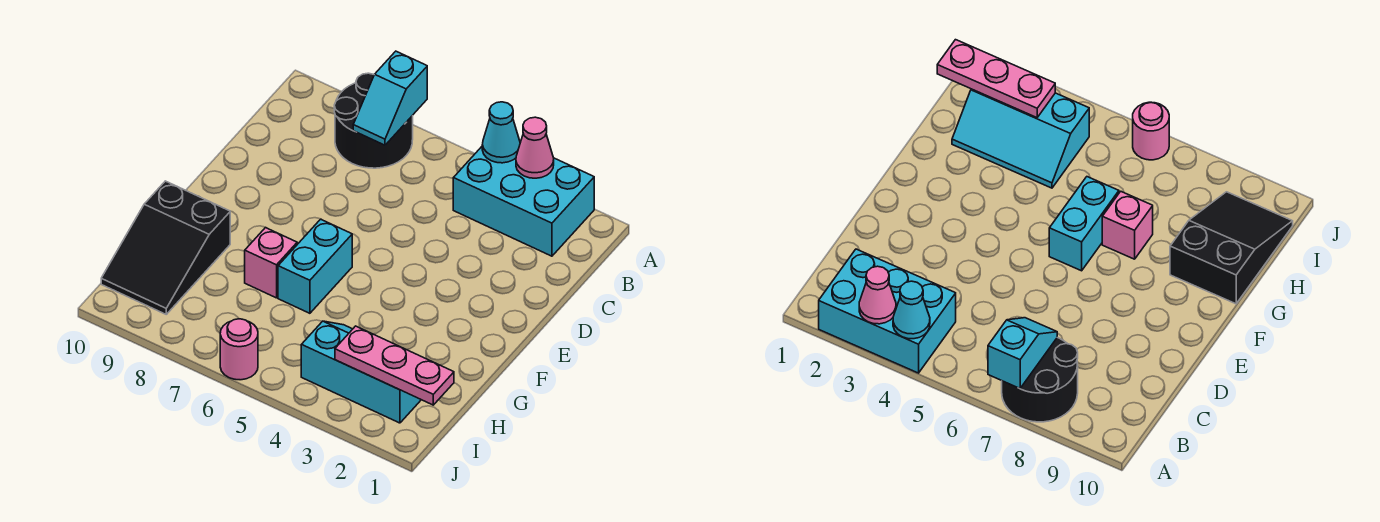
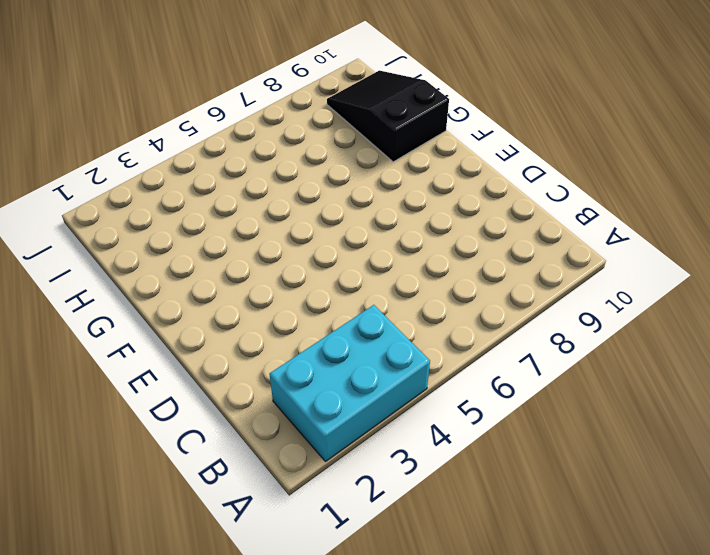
none -> black 2x2 round brick [334,73,413,168]
none -> cyan 1x2 brick [278,219,352,313]

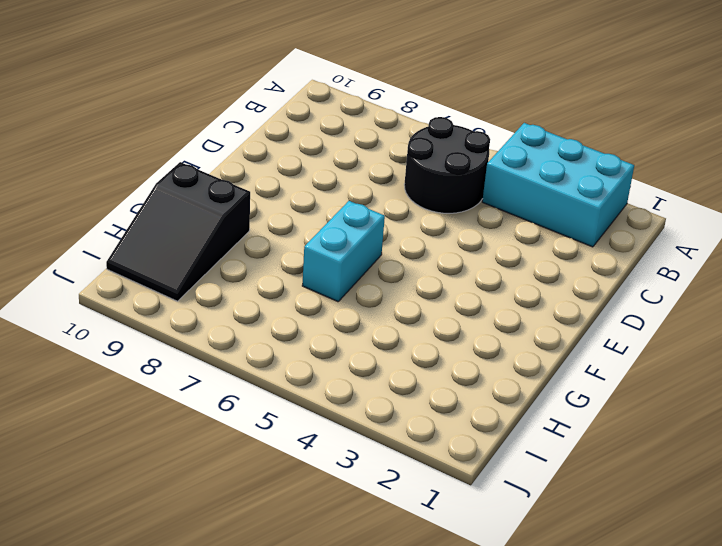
black 2x2 round brick [404,117,490,213] -> black 2x2 round brick moved to [334,73,413,168]
none -> pink 1x1 brick [245,228,297,298]
none -> cyan 2x3 slope [301,321,421,423]

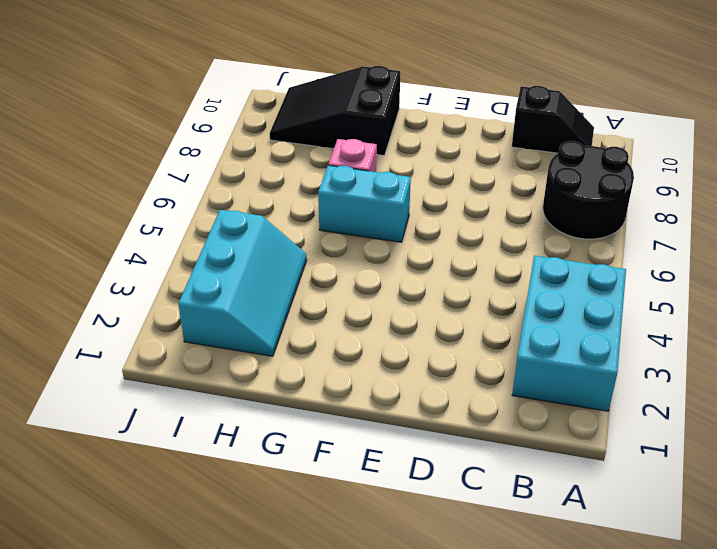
black 1x2 slope [512,86,594,153] -> none
none -> pink 1x1 round brick [220,319,258,380]
none -> pink 1x1 cone [516,117,554,178]

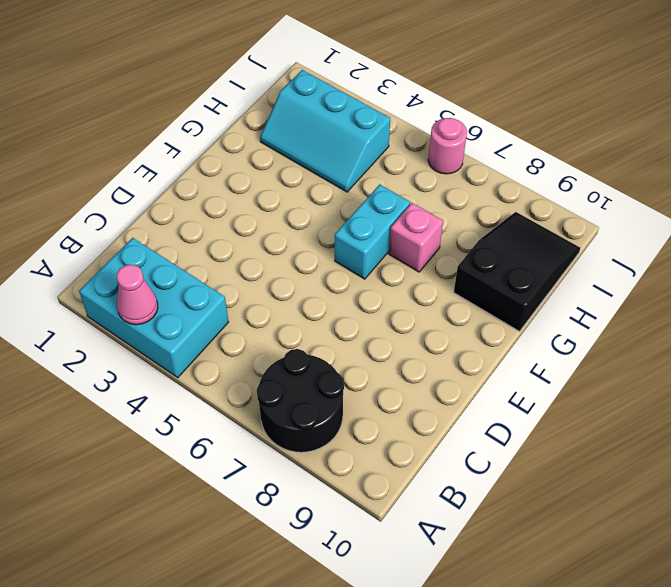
none -> cyan 1x1 cone [482,102,520,163]
none -> cyan 1x2 slope [353,51,427,145]

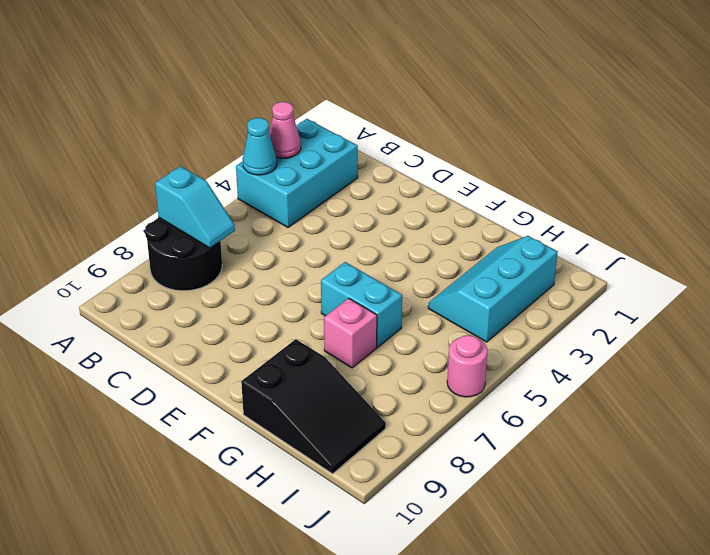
none -> pink 1x3 plate [335,326,454,405]

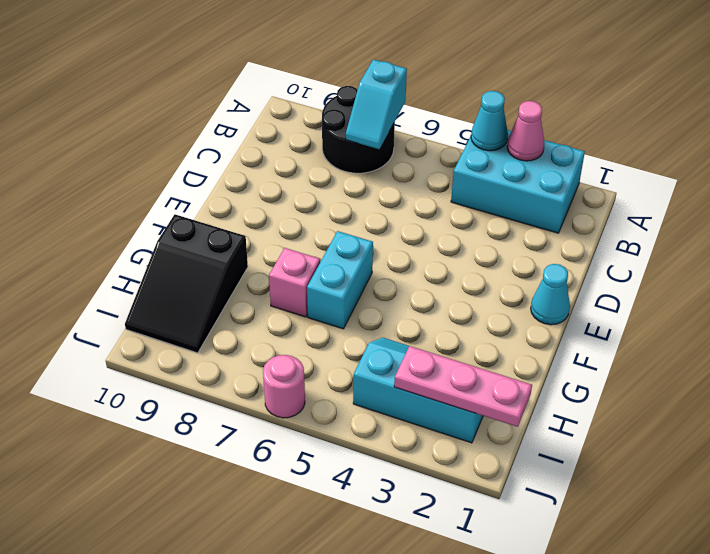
cyan 1x1 cone [531,264,570,325] -> none

